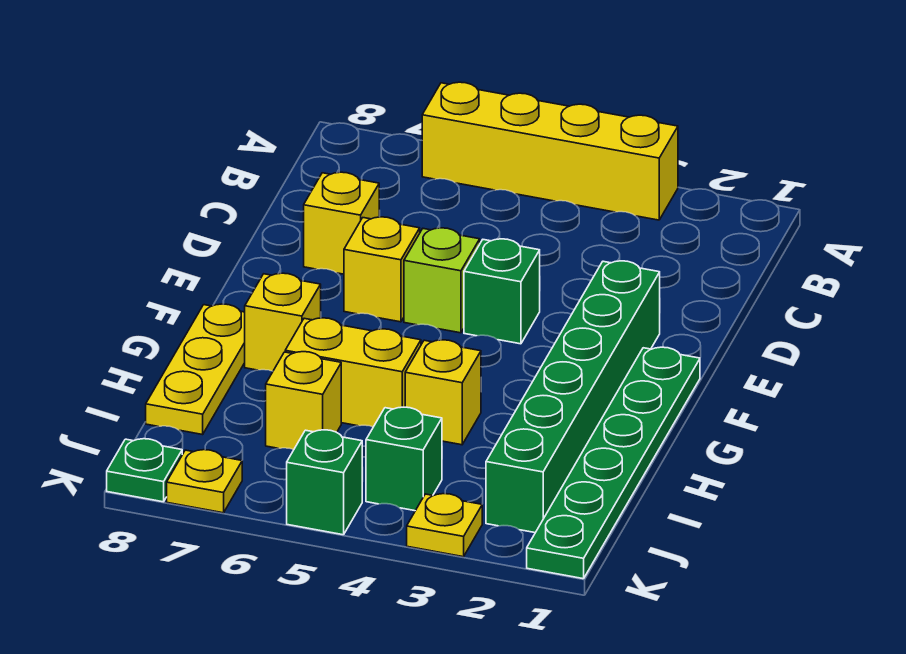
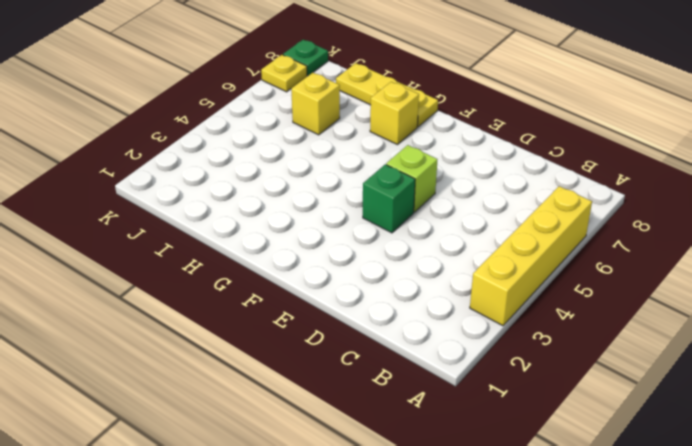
none -> yellow 1x1 brick [304,172,379,274]
none -> green 1x6 brick [486,261,660,533]
none -> yellow 1x1 brick [344,217,420,322]

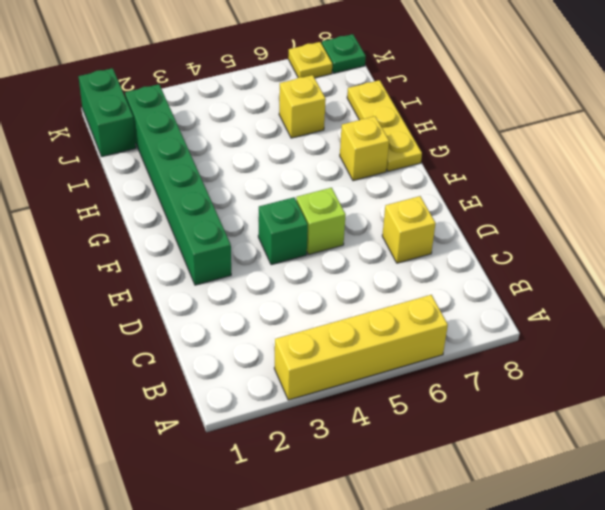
green 1x2 brick [78,68,136,157] -> green 1x6 plate [527,347,700,579]
none -> yellow 1x1 brick [344,217,420,322]
none -> yellow 1x1 brick [405,340,481,445]
none -> yellow 1x2 brick [285,318,421,427]

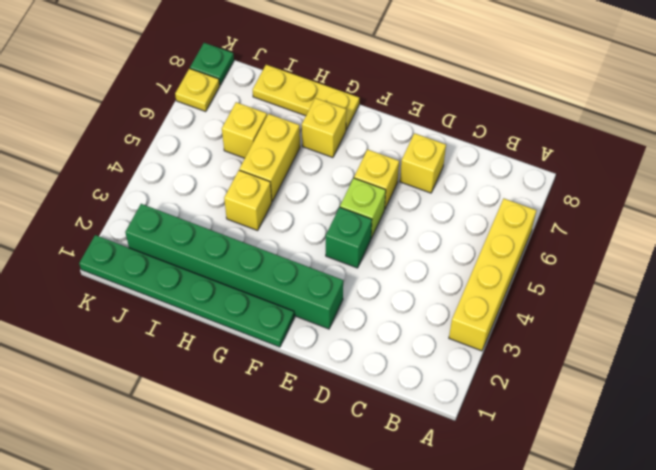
none -> green 1x1 brick [366,407,442,511]
none -> yellow 1x1 plate [407,494,482,557]
none -> green 1x1 brick [287,430,362,535]

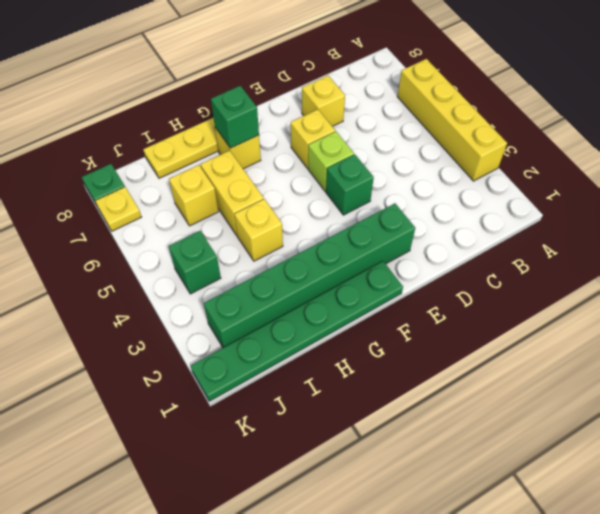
green 1x1 brick [211,86,259,148] -> green 1x1 brick moved to [287,430,362,535]
none -> yellow 1x1 plate [407,494,482,557]

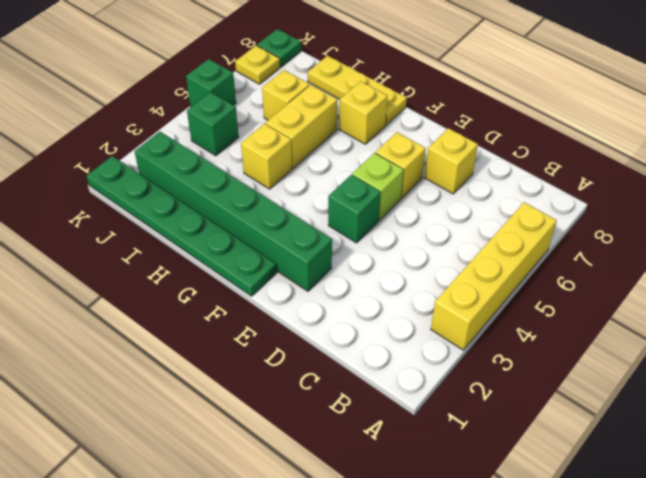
none -> yellow 1x1 plate [407,494,482,557]

